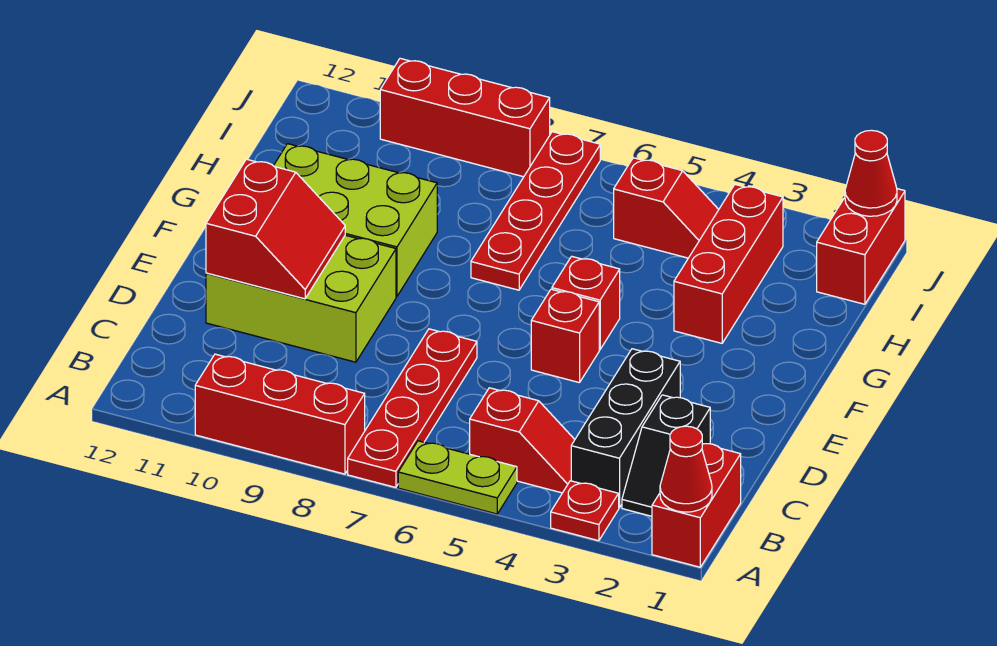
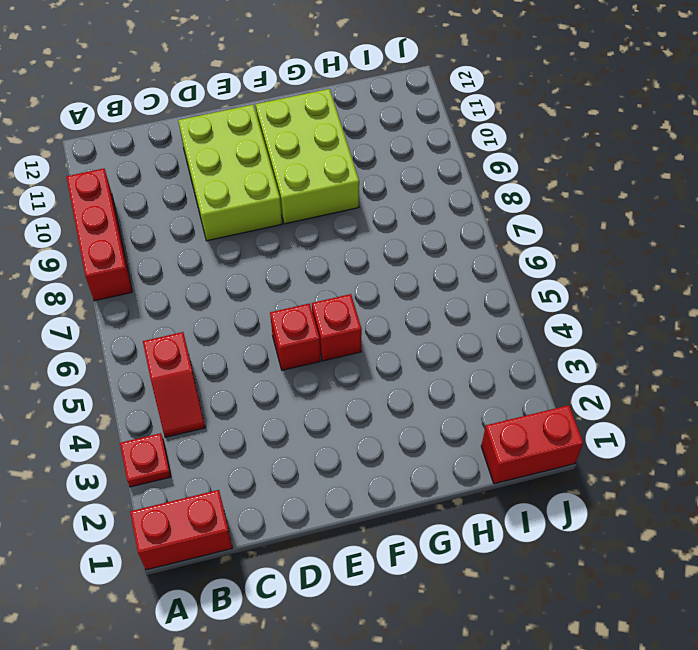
none -> lime 1x2 plate [398,441,517,514]
none -> red 1x4 plate [348,329,477,487]
none -> black 1x2 slope [622,395,710,516]

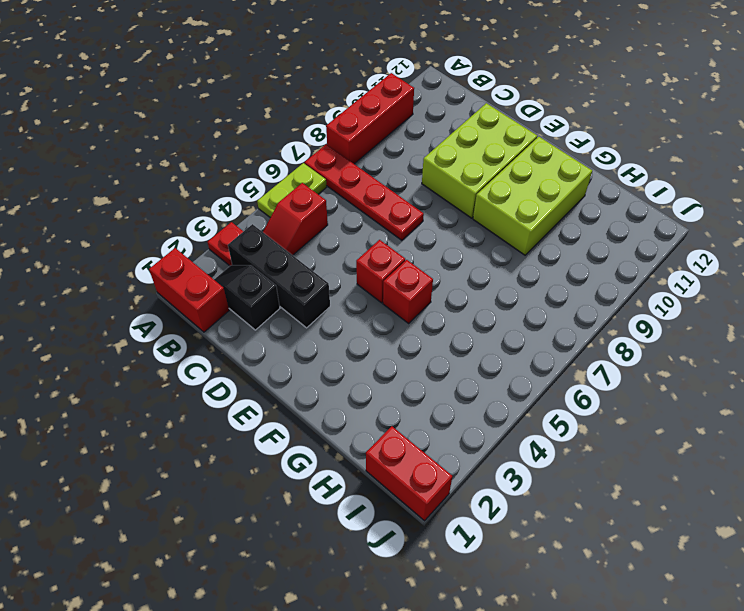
none -> red 1x3 brick [674,185,783,343]
none -> red 1x4 plate [471,132,600,290]
none -> red 1x2 slope [614,158,719,258]

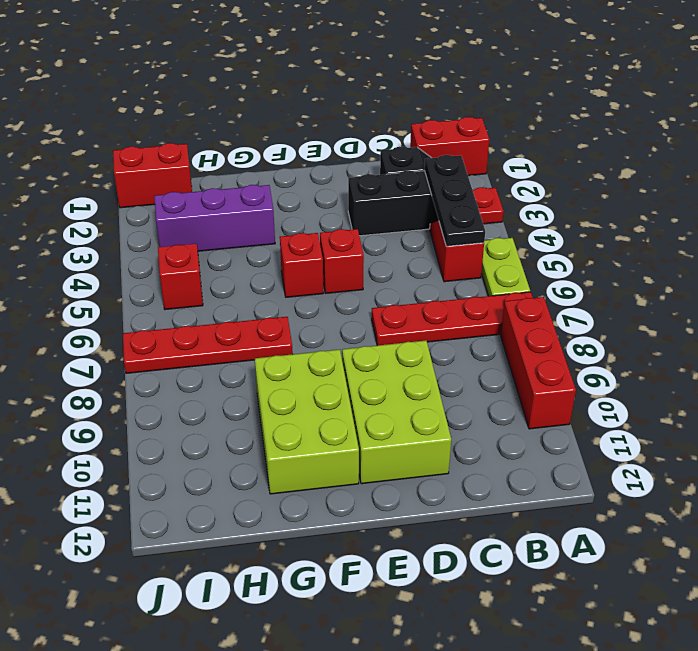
black 1x3 plate [425,155,485,246] -> none
purple 1x3 brick [154,185,275,251] -> red 1x3 brick [674,185,783,343]
none -> red 1x3 brick [380,58,550,177]
none -> red 1x1 cone [660,426,712,512]
none -> red 2x2 slope [206,159,345,299]

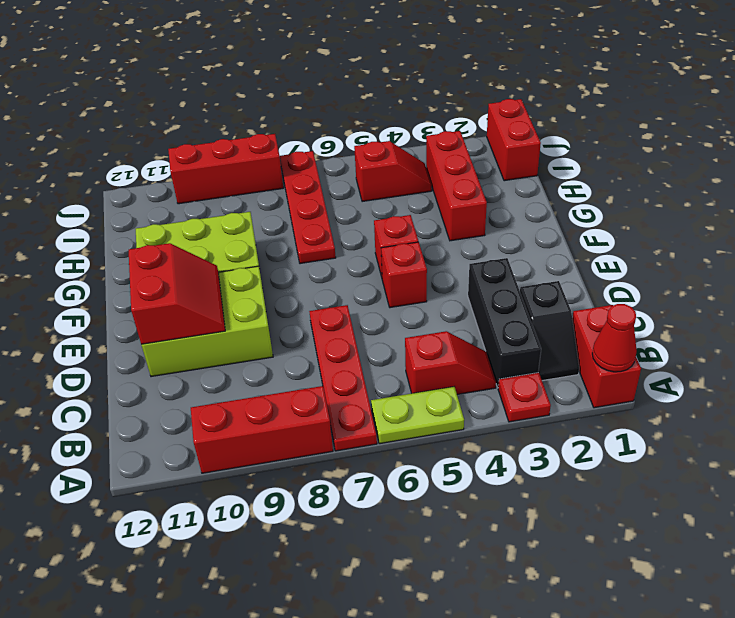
none -> red 1x1 cone [845,130,897,216]

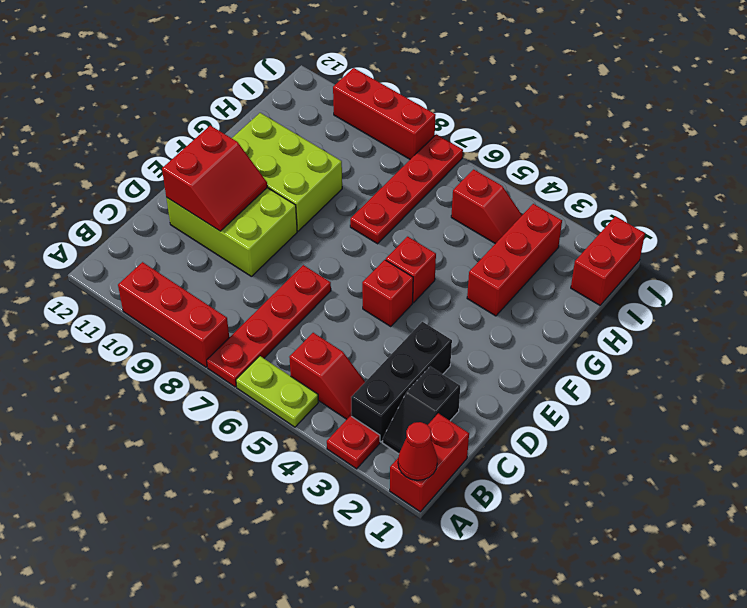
none -> red 1x1 cone [845,130,897,216]

